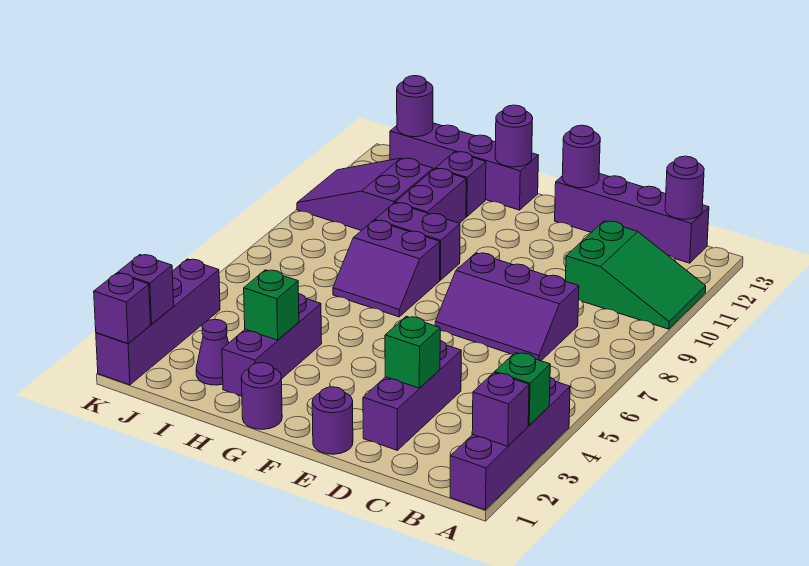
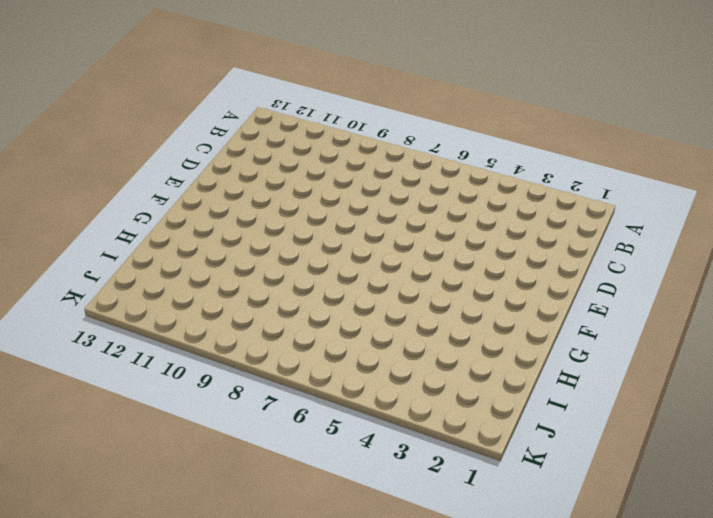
none -> purple 1x4 brick [450,377,570,510]
none -> green 2x3 slope [565,221,706,329]
none -> purple 1x4 brick [555,174,709,263]

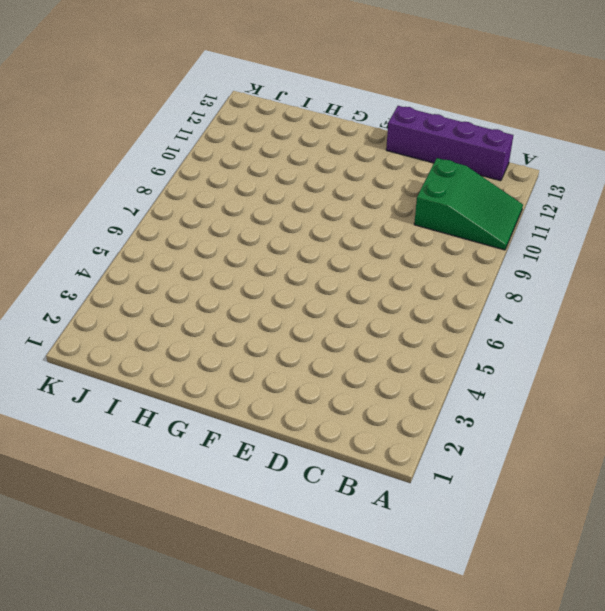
none -> purple 1x4 brick [450,377,570,510]
none -> purple 2x3 slope [435,253,579,361]
none -> purple 1x3 brick [363,341,461,450]

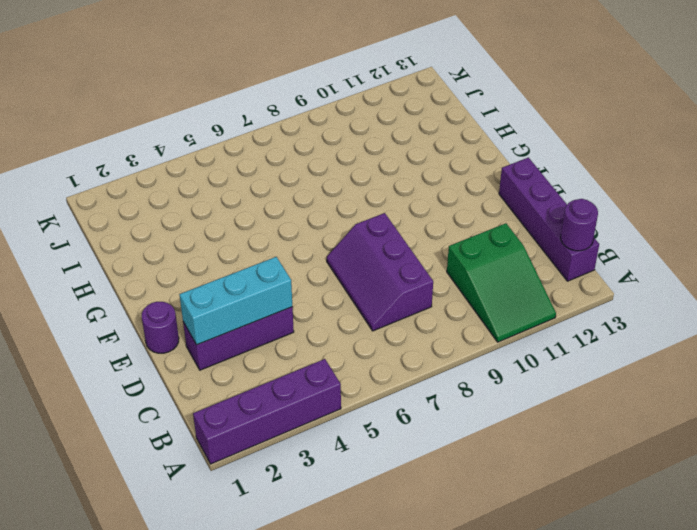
cyan 1x3 brick [179,257,292,345] -> green 1x1 brick [385,316,440,388]
none -> purple 1x1 round brick [241,363,282,429]
none -> purple 2x2 slope [333,220,440,317]
none -> purple 1x2 brick [375,203,460,280]

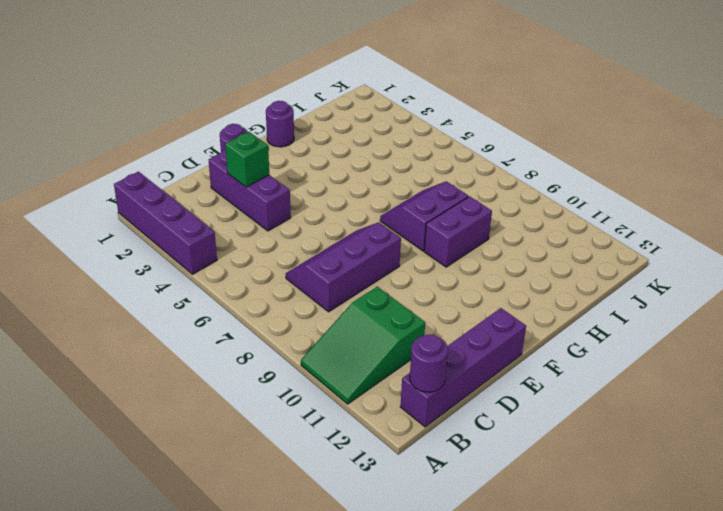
none -> purple 1x4 brick [390,123,539,210]
none -> purple 1x3 brick [222,294,322,396]
none -> purple 1x2 brick [395,169,466,223]

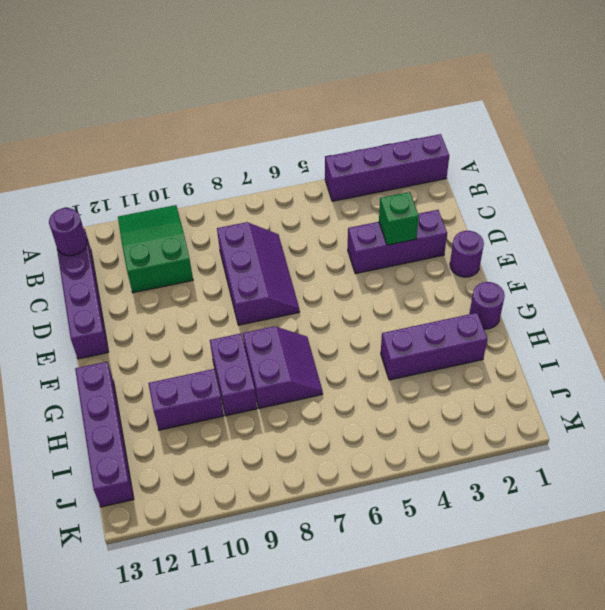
none -> purple 1x1 brick [436,152,486,217]
none -> purple 1x1 cone [196,319,229,385]
none -> purple 2x3 slope [297,158,433,231]

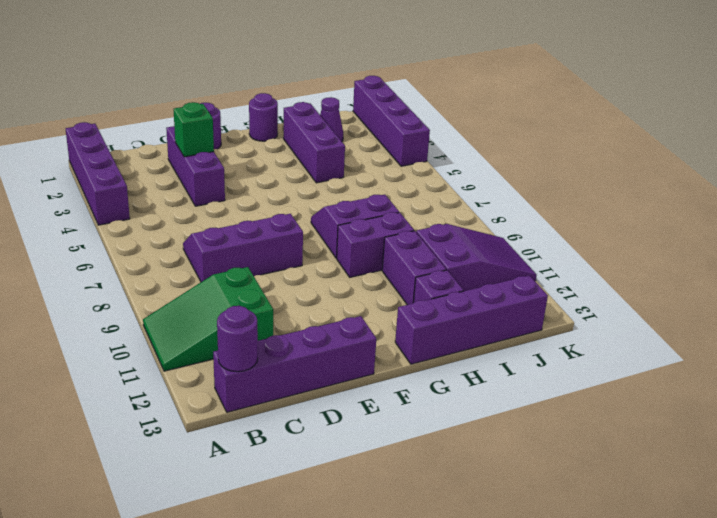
none -> purple 1x1 brick [472,373,529,446]
none -> green 1x1 brick [495,352,550,425]
none -> purple 1x1 round brick [562,125,600,188]

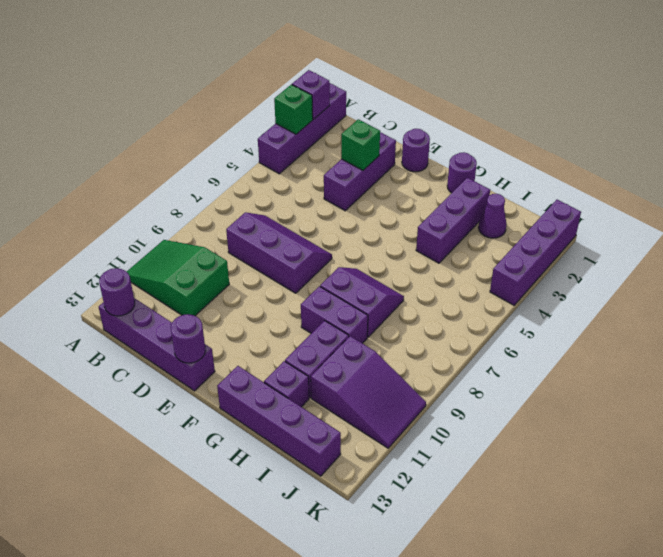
none -> purple 1x1 round brick [495,105,533,167]
none -> green 1x1 brick [244,270,299,340]
none -> purple 1x1 round brick [397,76,433,137]

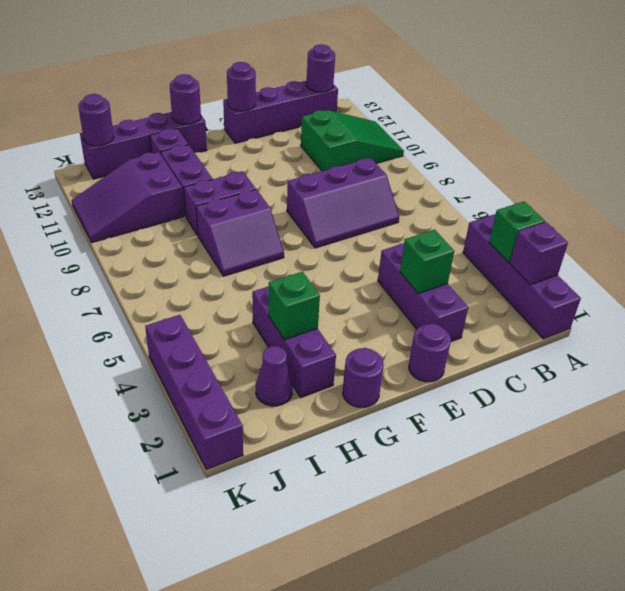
none -> purple 1x1 brick [94,273,150,343]
none -> purple 1x1 brick [118,255,174,324]

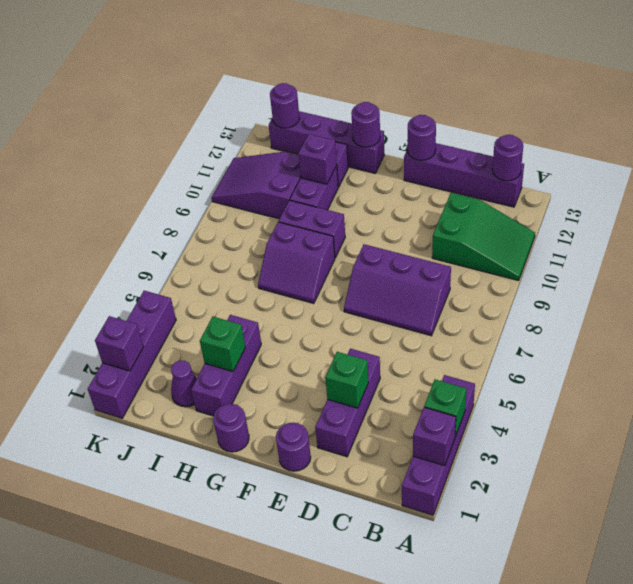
purple 1x1 brick [298,134,337,184] -> purple 1x1 brick moved to [94,273,150,343]

